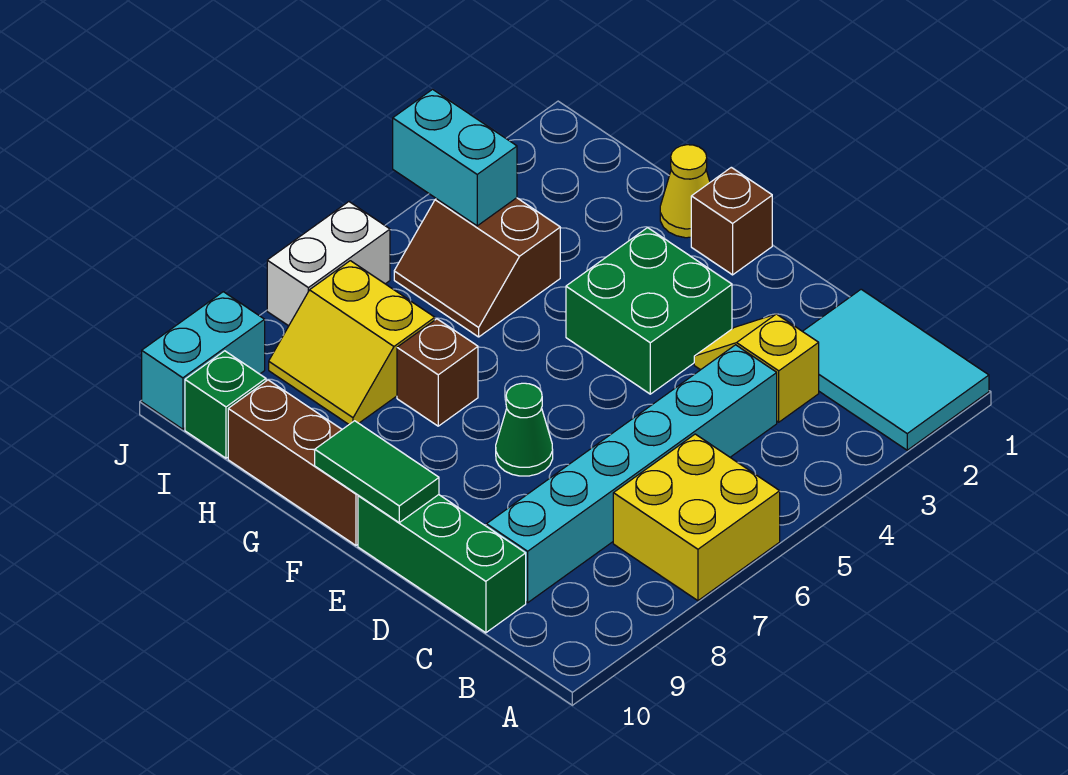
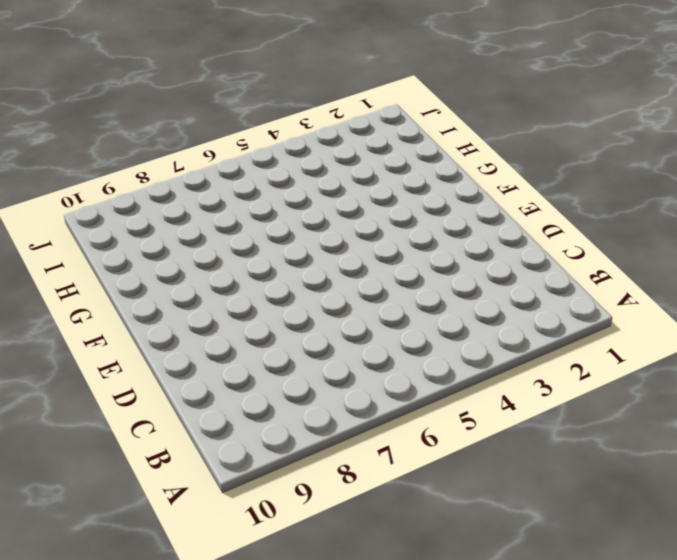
none -> cyan 2x3 tile [803,289,989,450]
none -> yellow 2x2 brick [613,434,780,601]
none -> yellow 1x2 slope [694,314,819,422]

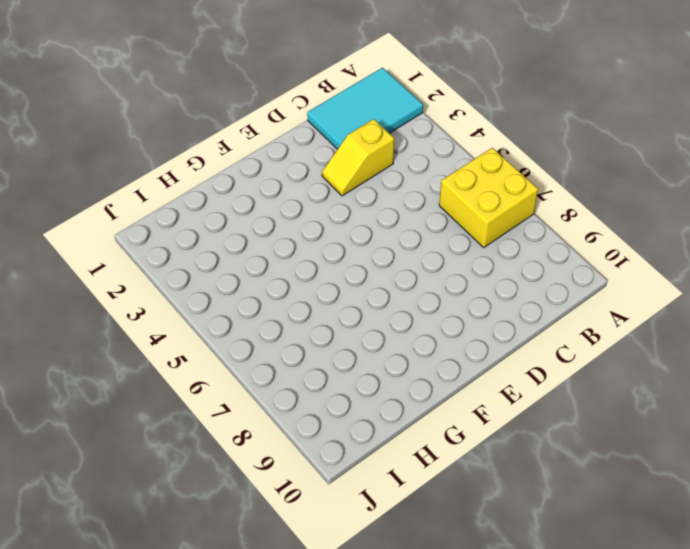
none -> cyan 1x6 brick [486,345,777,603]
none -> green 1x3 brick [358,495,526,633]
none -> green 2x2 brick [566,228,732,394]

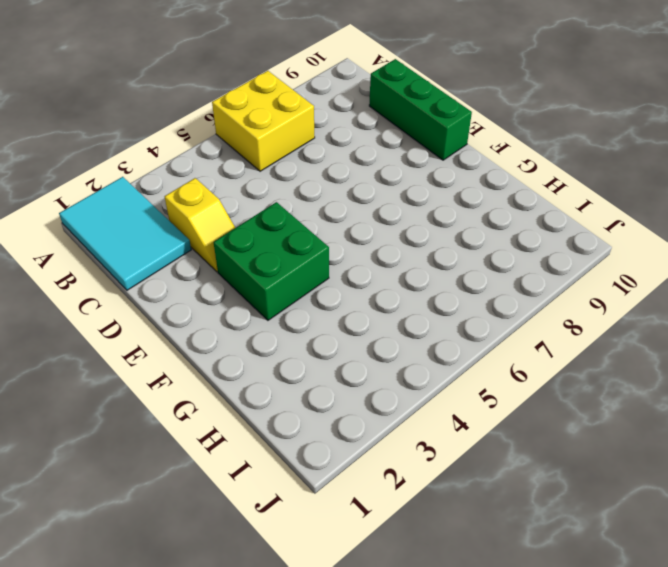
none -> cyan 1x6 brick [486,345,777,603]
none -> green 1x1 cone [496,383,553,476]
none -> brown 1x1 brick [691,167,772,275]

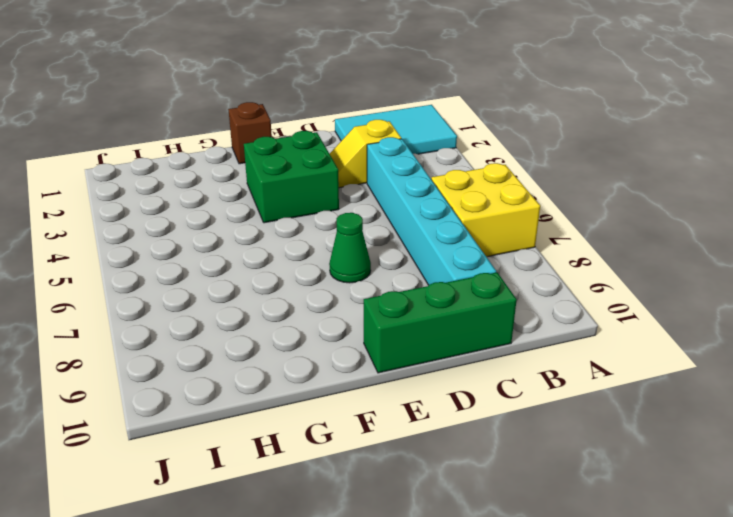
none -> brown 1x3 brick [228,380,358,545]
none -> yellow 1x1 cone [660,145,710,238]
none -> brown 1x1 brick [397,319,478,426]

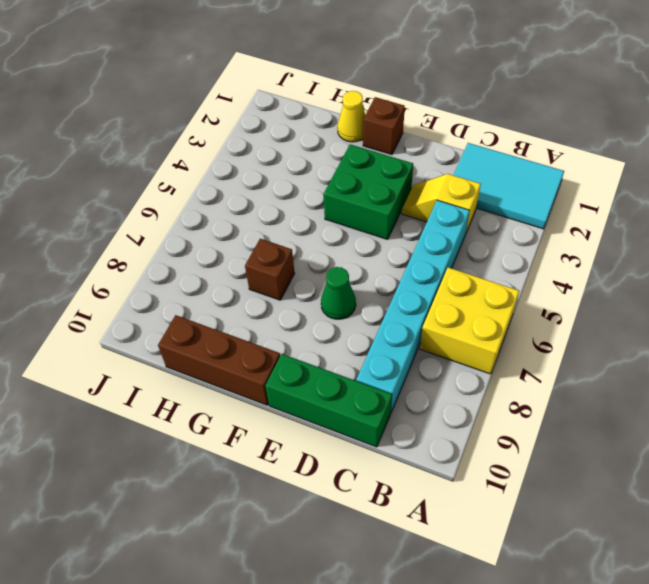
none -> brown 2x2 slope [394,198,560,337]
none -> yellow 2x2 slope [269,261,435,424]
none -> green 1x1 brick [185,351,266,458]

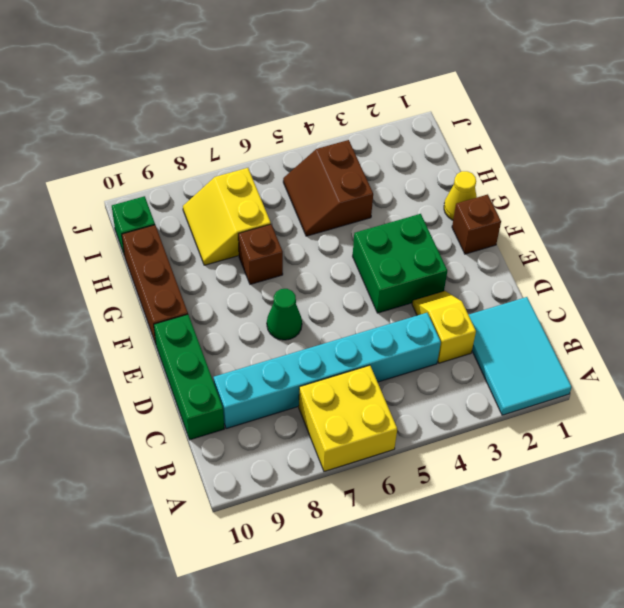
none -> white 1x2 brick [267,202,390,326]
none -> cyan 1x2 brick [142,292,265,429]
none -> green 1x2 tile [315,421,439,522]

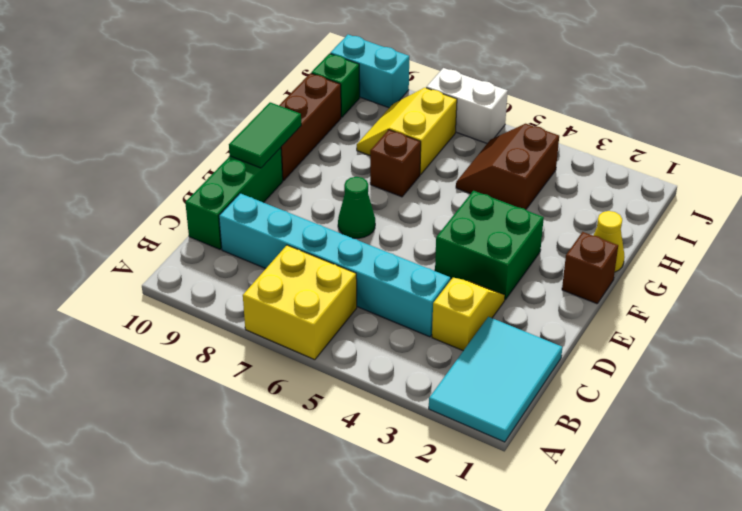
none -> cyan 1x2 brick [393,89,517,226]

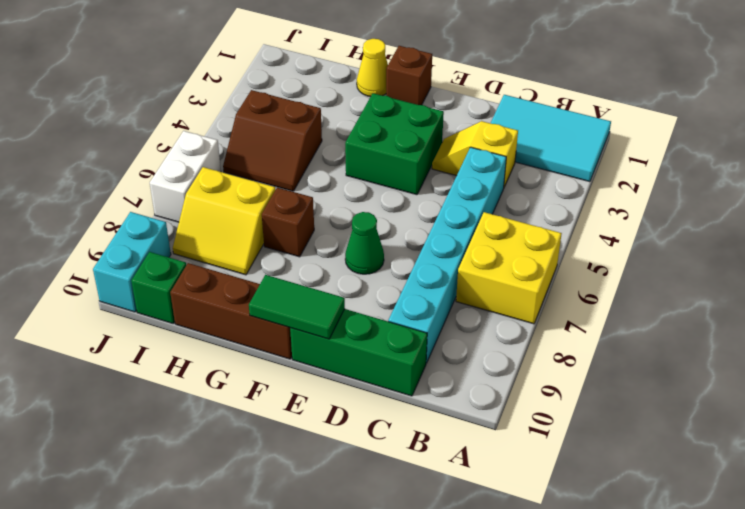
none -> cyan 1x2 brick [393,89,517,226]

